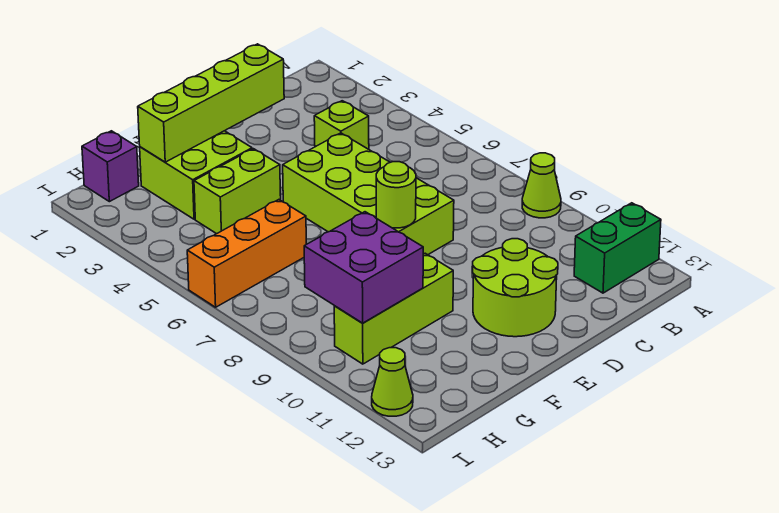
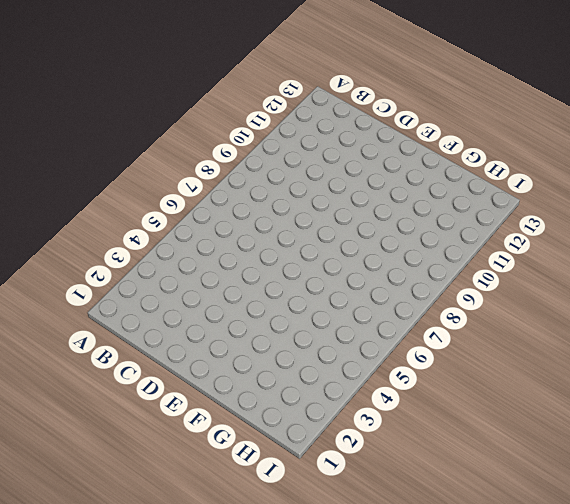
none -> lime 1x1 cone [522,153,561,218]
none -> green 1x2 brick [574,203,661,293]
none -> lime 1x1 brick [314,101,369,149]

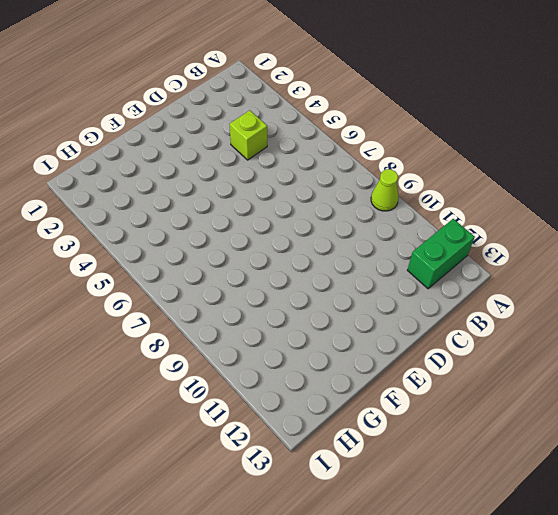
none -> lime 2x4 brick [283,133,454,255]
none -> lime 2x2 round brick [473,239,558,337]
none -> lime 2x2 brick [140,131,252,219]

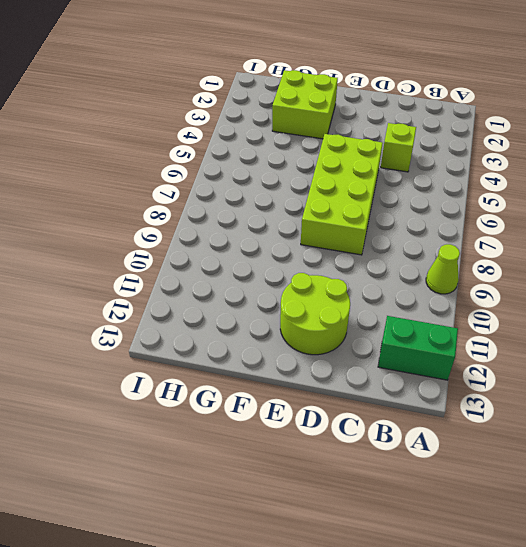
none -> lime 1x2 brick [194,149,281,234]
none -> lime 1x3 brick [334,253,453,364]
none -> orange 1x3 brick [187,200,306,307]

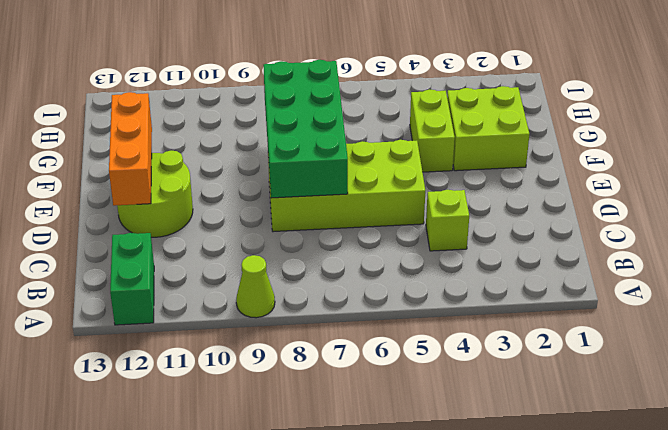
green 2x4 brick [263,60,348,198] -> lime 1x1 round brick [376,162,416,228]
orange 1x3 brick [109,92,152,206] -> orange 1x3 brick moved to [187,200,306,307]
none -> lime 1x3 brick [334,253,453,364]
none -> purple 1x1 brick [82,131,139,202]
none -> lime 1x1 cone [372,348,413,416]

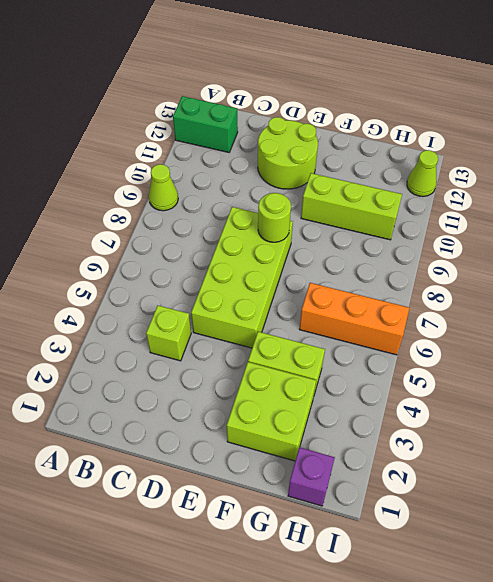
none -> lime 1x4 brick [138,44,284,162]
none -> purple 2x2 brick [304,212,423,323]

